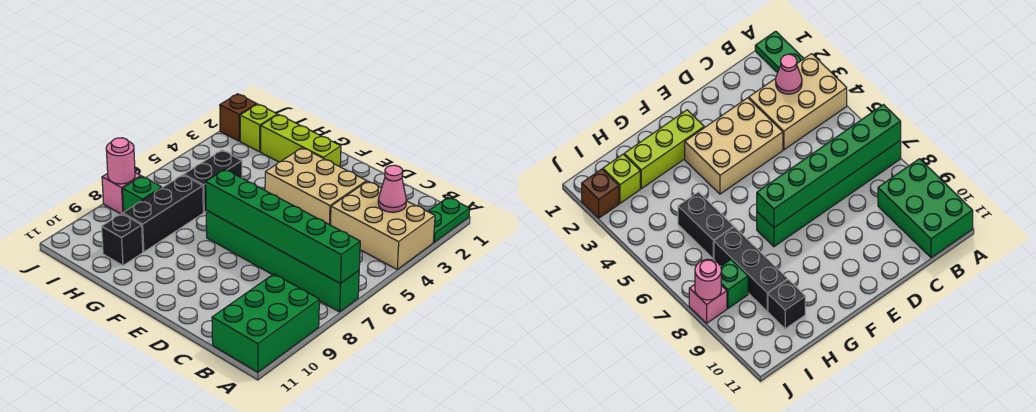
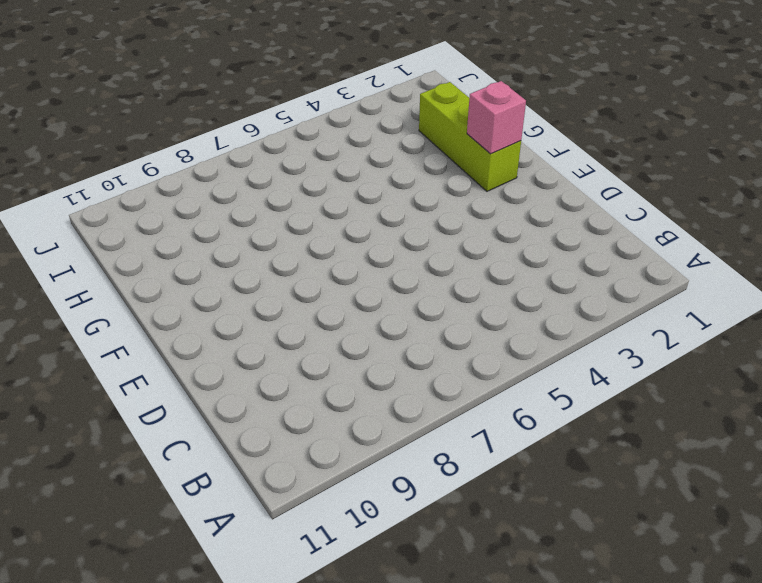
pink 1x1 brick [467,81,526,154] -> pink 1x1 brick moved to [102,173,141,214]
none -> green 1x2 plate [428,197,470,242]
none -> tan 2x3 brick [331,181,435,269]
none -> green 1x6 brick [206,210,359,312]

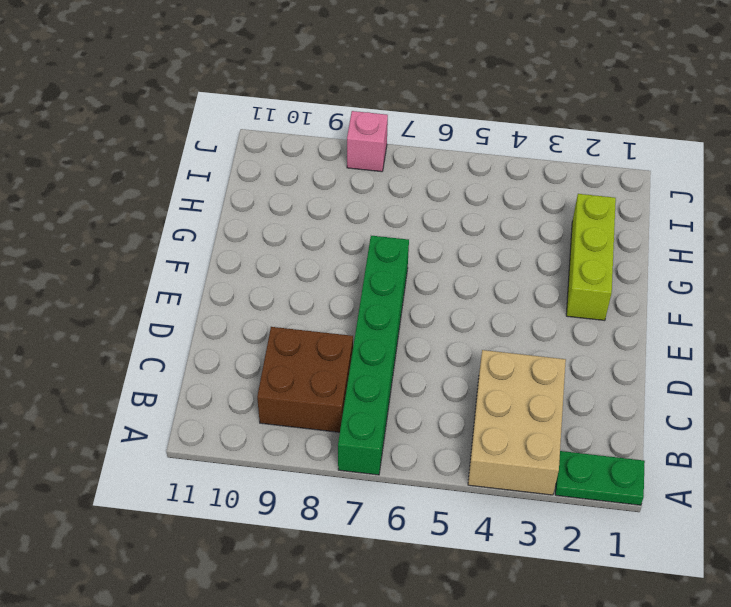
brown 2x2 brick [257,327,353,432] -> green 2x3 brick [212,274,319,372]
none -> tan 2x3 brick [265,148,367,225]
none -> black 1x2 brick [184,150,242,212]
none -> black 1x3 brick [123,175,203,252]

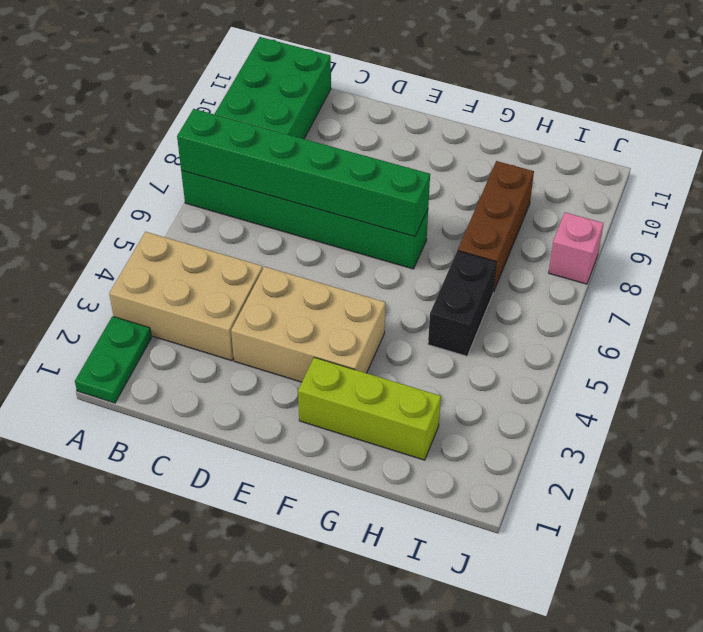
brown 1x3 brick [458,161,534,292] -> black 1x3 brick [123,175,203,252]
none -> black 1x1 brick [102,214,143,265]
none -> lime 1x1 brick [240,104,277,152]
none -> green 1x1 brick [123,176,162,212]

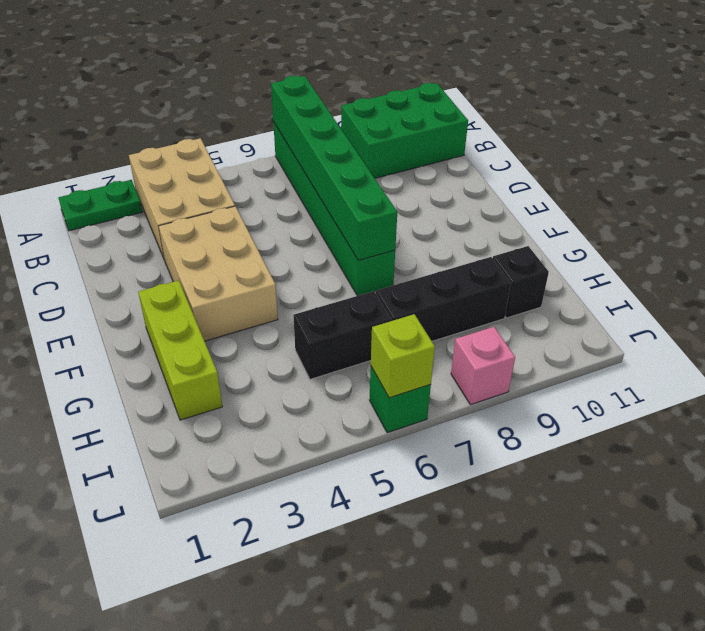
green 1x1 brick [370,367,431,433] -> green 1x1 brick moved to [123,176,162,212]
lime 1x1 brick [371,314,435,398] -> lime 1x1 brick moved to [240,104,277,152]
none -> brown 1x1 brick [220,94,257,141]
none -> pink 1x1 cone [378,165,406,212]
none -> pink 1x1 round brick [106,138,135,184]

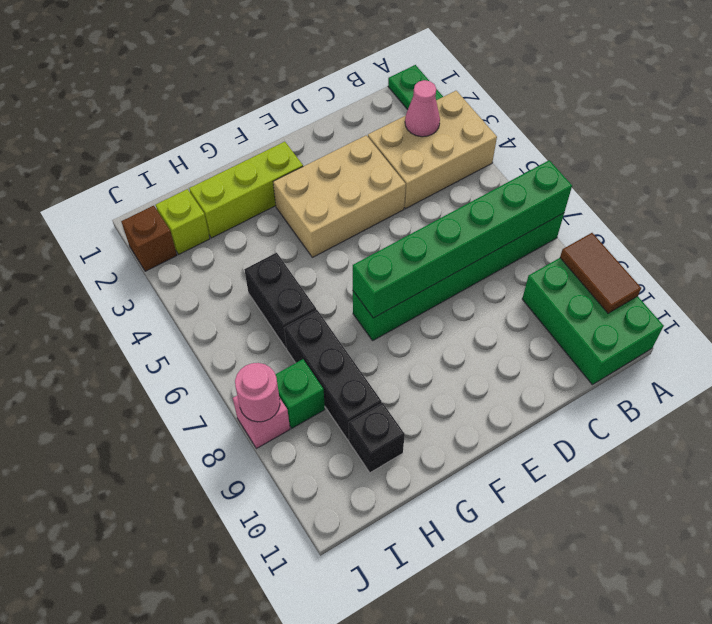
brown 1x2 tile [560,233,641,313] -> none

